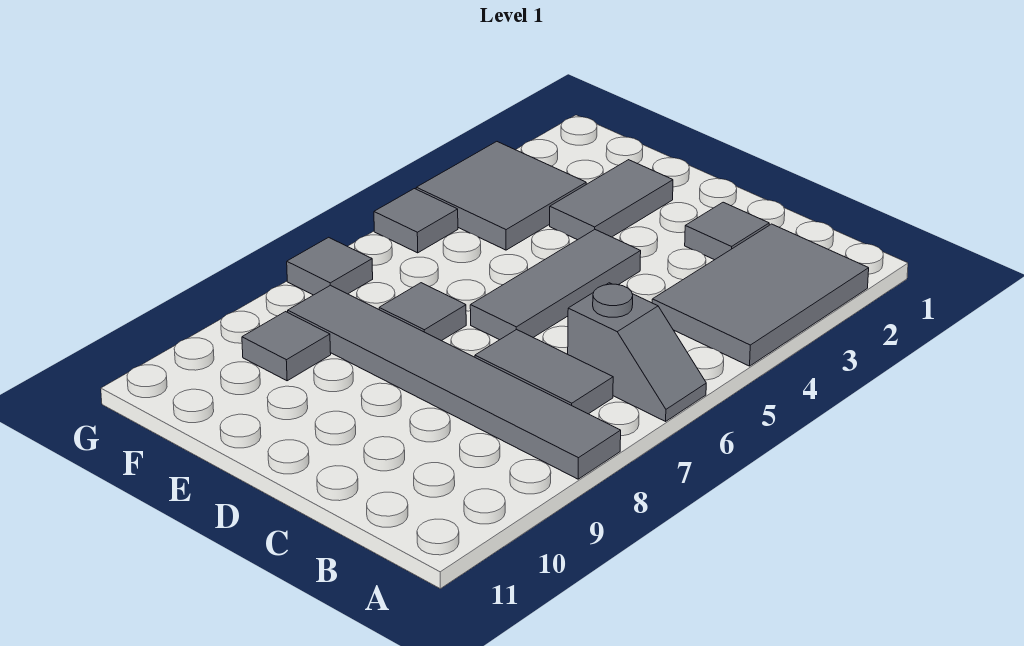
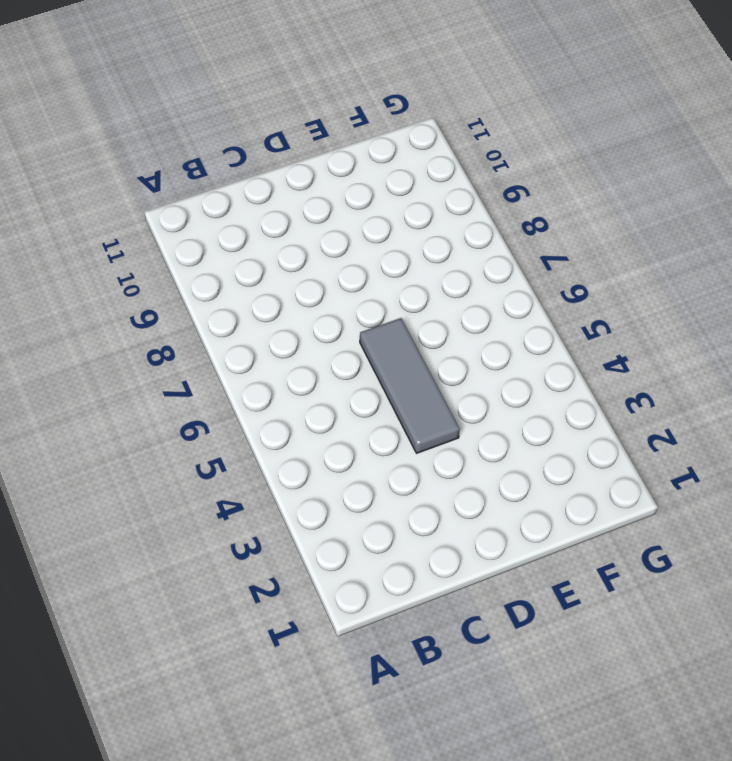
none -> grey 2x3 tile [652,224,869,366]
none -> grey 1x2 slope [568,283,706,421]
none -> grey 1x6 tile [288,285,621,479]

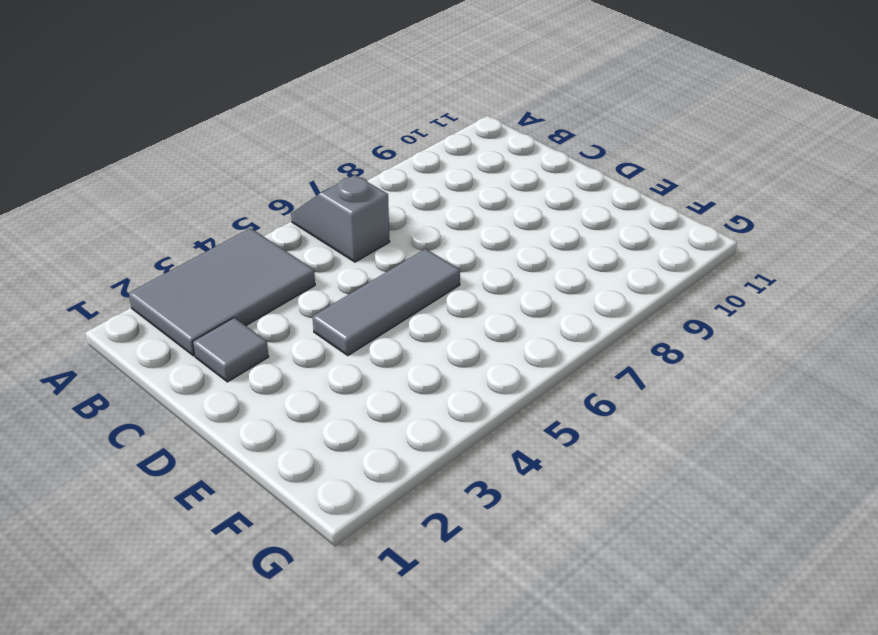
none -> grey 1x6 tile [288,285,621,479]
none -> grey 1x2 tile [475,330,613,414]
none -> grey 1x2 tile [550,160,673,240]

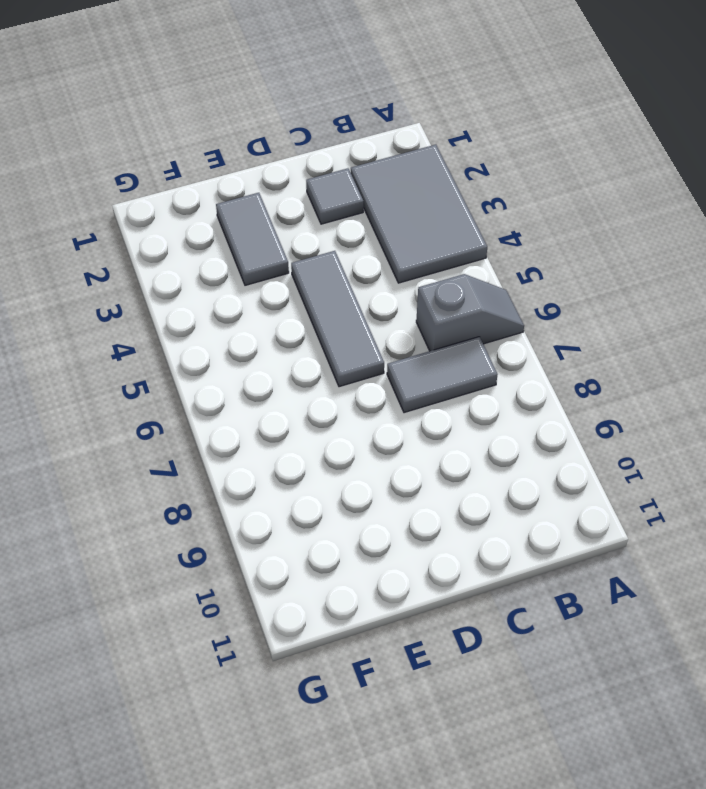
none -> grey 1x6 tile [288,285,621,479]
none -> grey 1x1 tile [379,283,466,341]
none -> grey 2x2 tile [416,142,586,250]

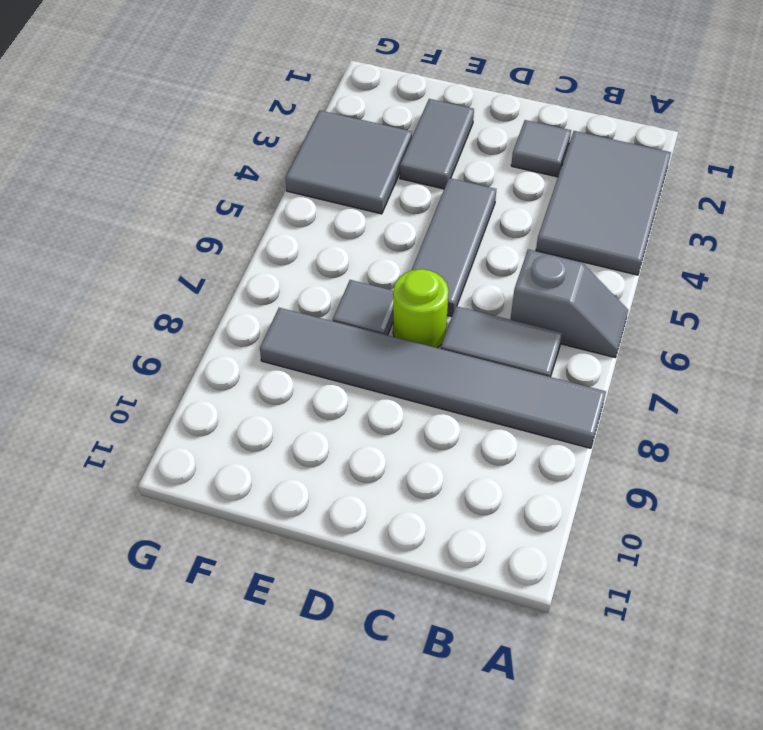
lime 1x1 round brick [393,269,449,348] -> none
none -> grey 1x1 tile [242,312,331,381]
none -> grey 1x1 tile [374,189,458,253]
none -> grey 1x1 tile [287,237,373,295]

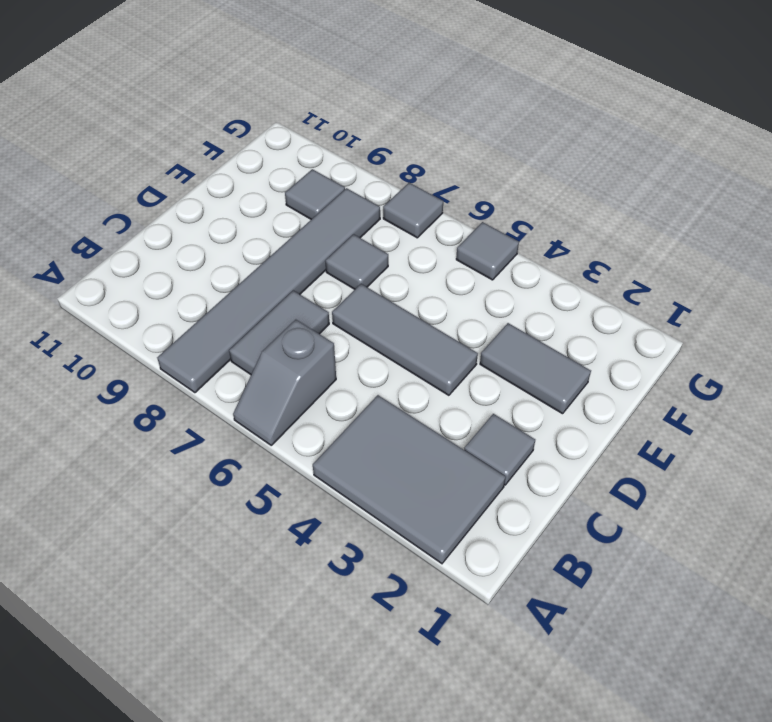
none -> grey 2x2 tile [416,142,586,250]

